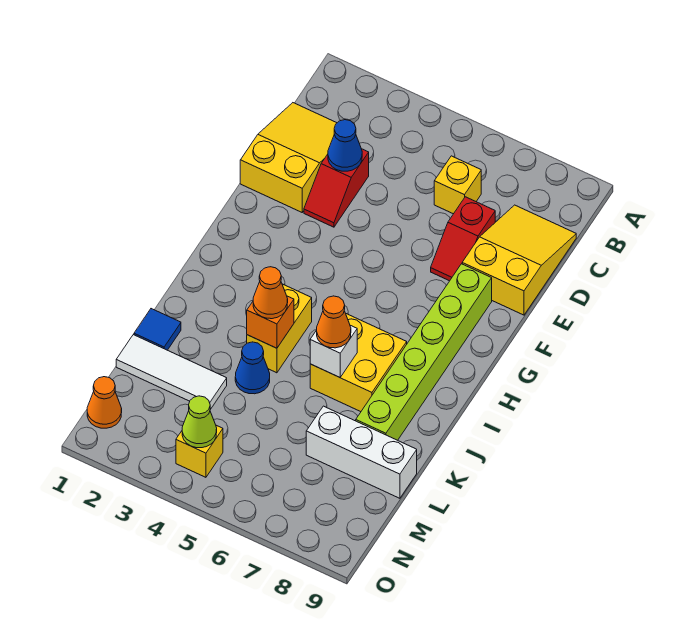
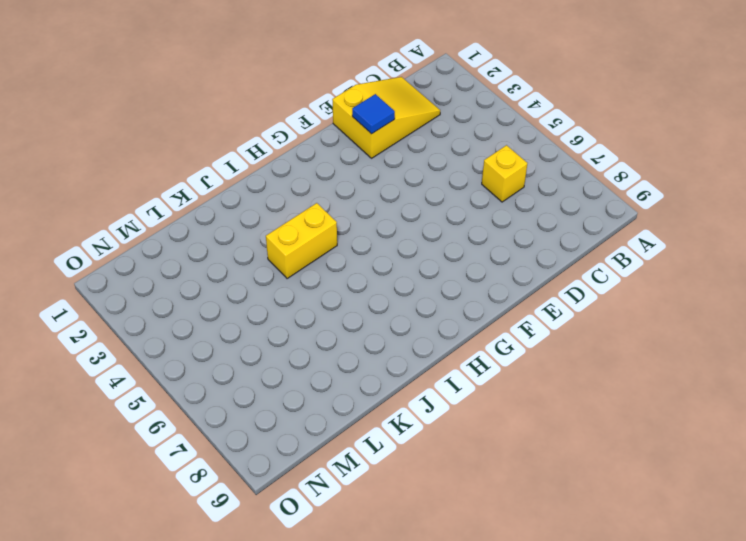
blue 1x1 tile [352,94,395,134] -> blue 1x1 tile moved to [134,309,181,350]
none -> yellow 2x3 slope [462,205,576,315]
none -> red 1x2 slope [304,149,369,227]
none -> red 1x2 slope [431,197,495,281]

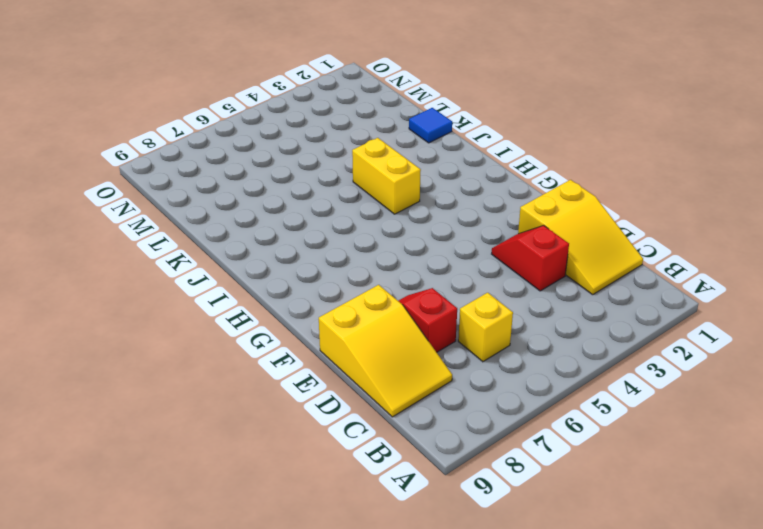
none -> lime 1x6 brick [356,264,492,440]
none -> yellow 2x2 brick [310,314,407,412]
none -> blue 1x1 cone [235,342,270,394]

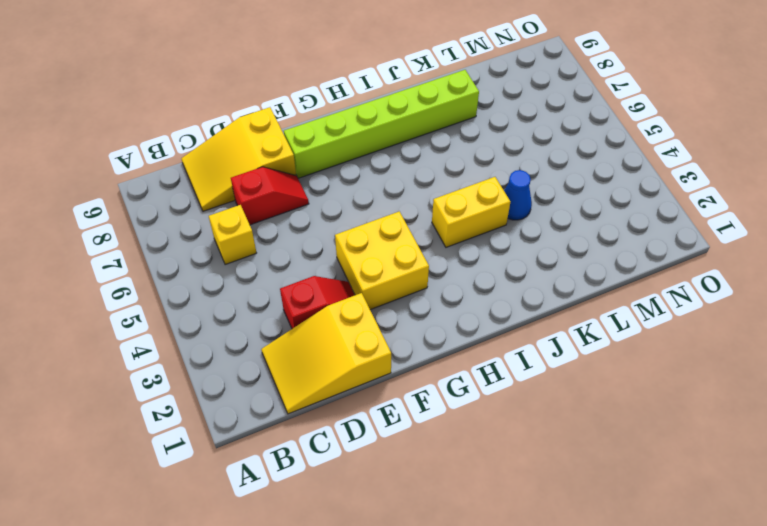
yellow 2x2 brick [335,211,429,310] -> yellow 2x2 brick moved to [310,314,407,412]
none -> blue 1x1 tile [134,309,181,350]
none -> white 1x3 tile [116,335,227,409]
none -> white 1x3 brick [306,406,417,498]

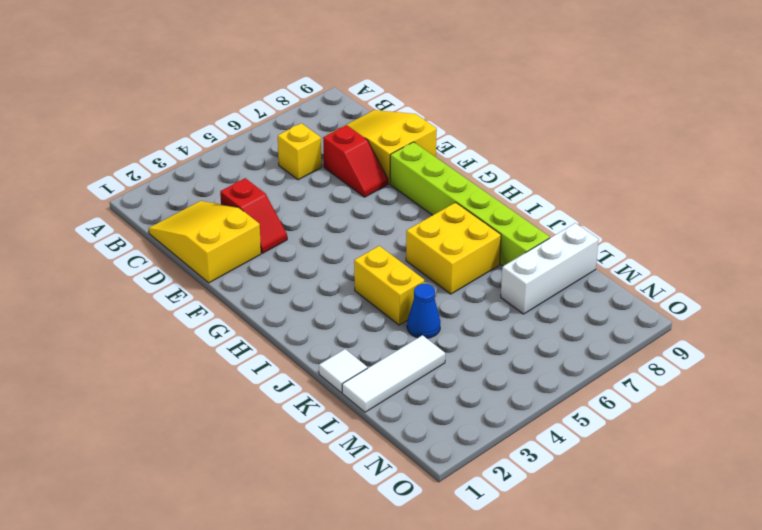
white 1x1 tile [319,349,367,393] -> blue 1x1 tile [134,309,181,350]
none -> orange 1x1 cone [87,377,122,428]
none -> yellow 1x1 brick [176,425,223,477]
none -> blue 1x1 cone [328,120,362,171]

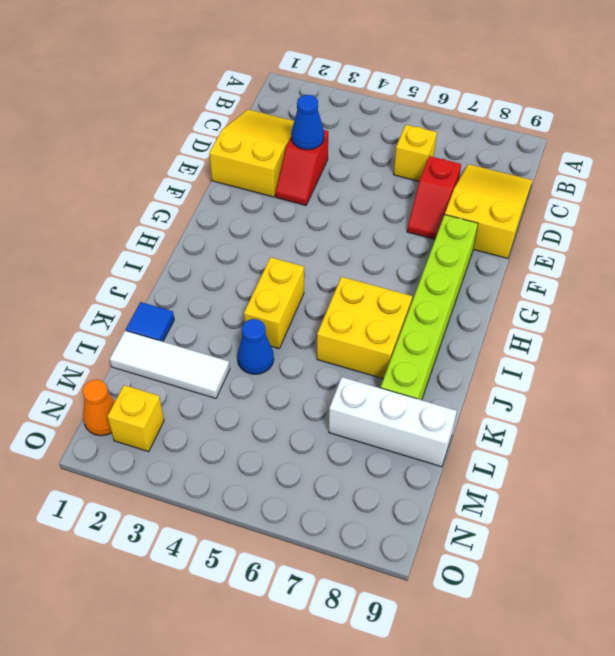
yellow 1x1 brick [107,385,164,452] -> yellow 1x1 brick moved to [176,425,223,477]
none -> orange 1x1 brick [247,296,294,348]
none -> white 1x1 brick [310,325,357,377]
none -> lime 1x1 cone [182,396,217,448]

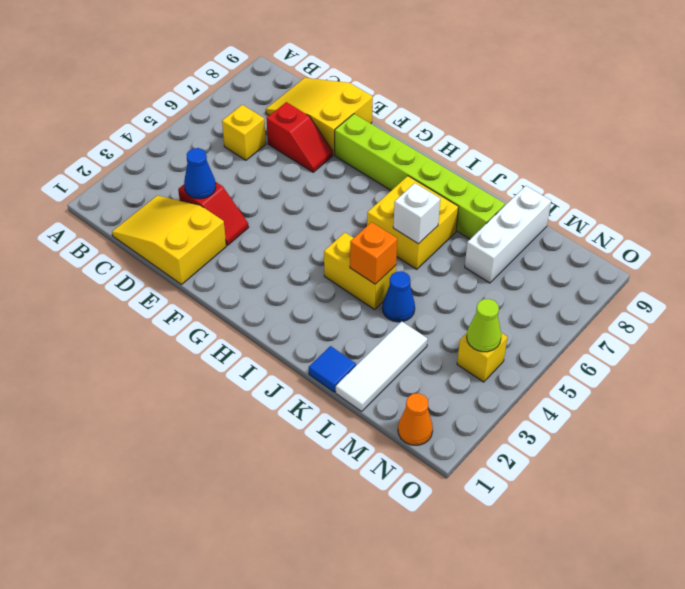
none -> orange 1x1 cone [253,267,288,319]
none -> orange 1x1 cone [317,296,351,348]

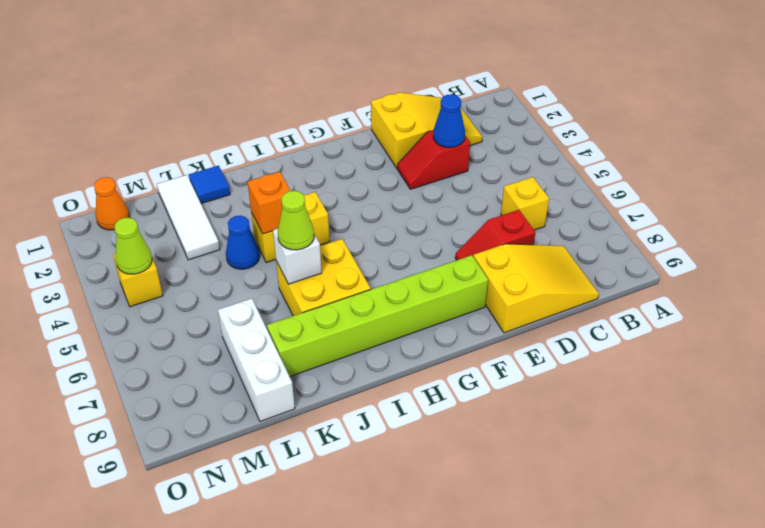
lime 1x1 cone [278,191,314,250] -> orange 1x1 cone [317,296,351,348]
none -> orange 1x1 cone [253,267,288,319]

